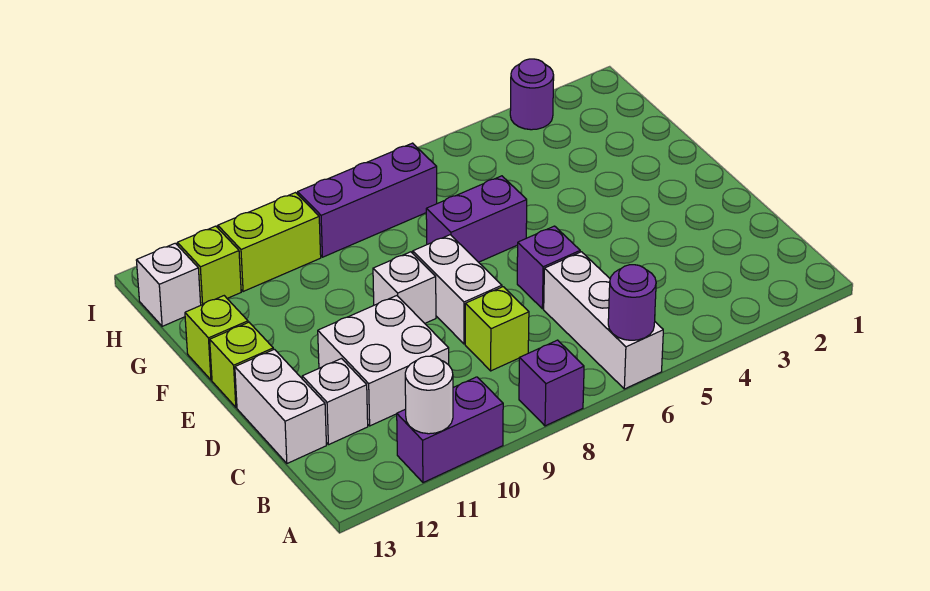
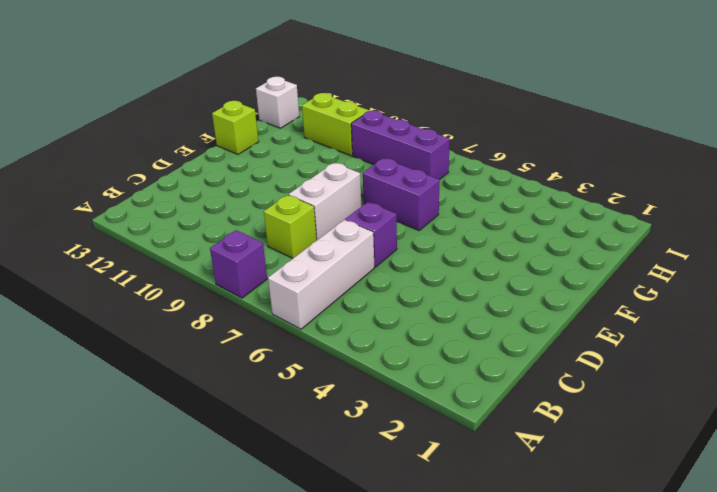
none -> purple 1x2 brick [397,377,503,483]
none -> white 2x2 brick [318,296,449,426]
none -> white 1x1 brick [302,359,368,445]

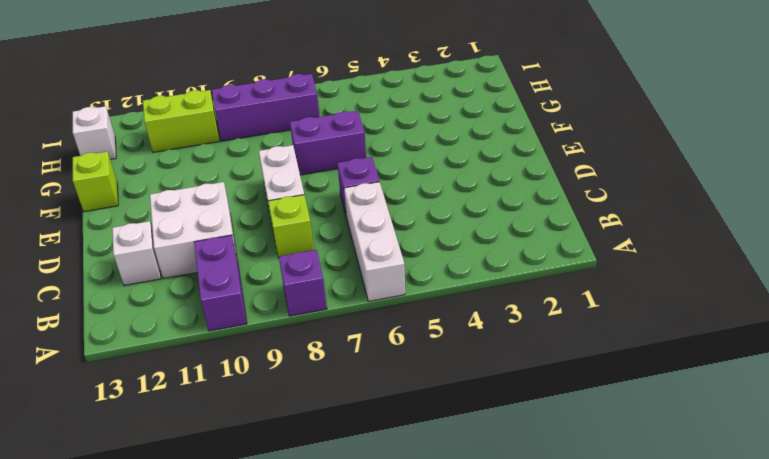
purple 1x2 brick [194,235,247,331] -> purple 1x2 brick turned to [397,377,503,483]
none -> white 1x2 brick [235,349,326,463]
none -> white 1x1 brick [373,252,436,323]
none -> lime 1x1 brick [210,322,273,407]

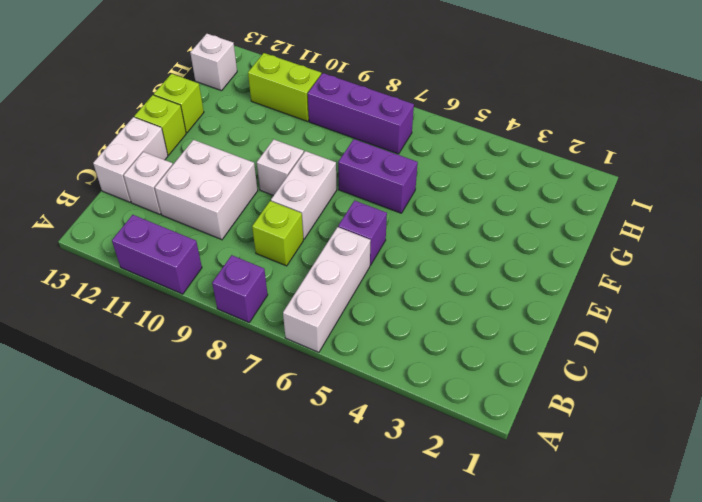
none -> lime 1x1 brick [177,226,241,305]
none -> purple 1x1 round brick [510,59,554,130]
none -> purple 1x1 round brick [608,265,656,340]

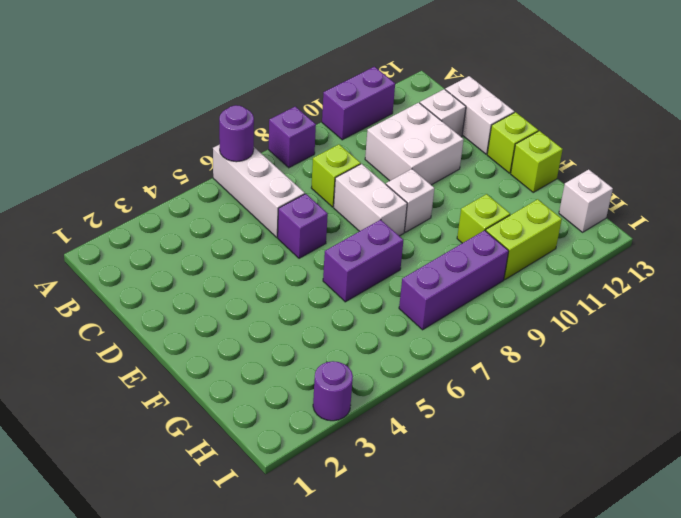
lime 1x1 brick [457,194,510,243] -> lime 1x1 brick moved to [177,226,241,305]
none -> white 1x1 round brick [405,356,453,434]

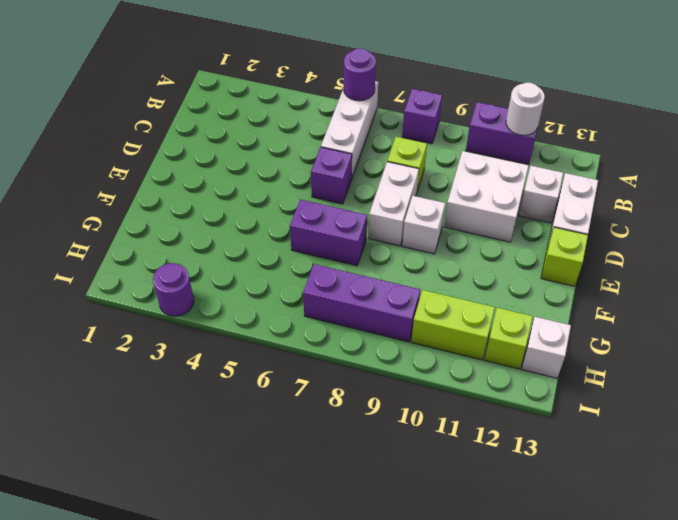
none -> lime 1x1 brick [185,296,248,380]

